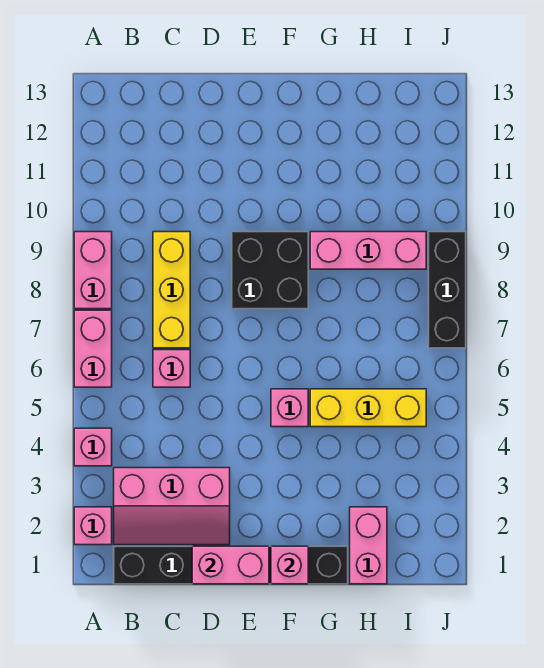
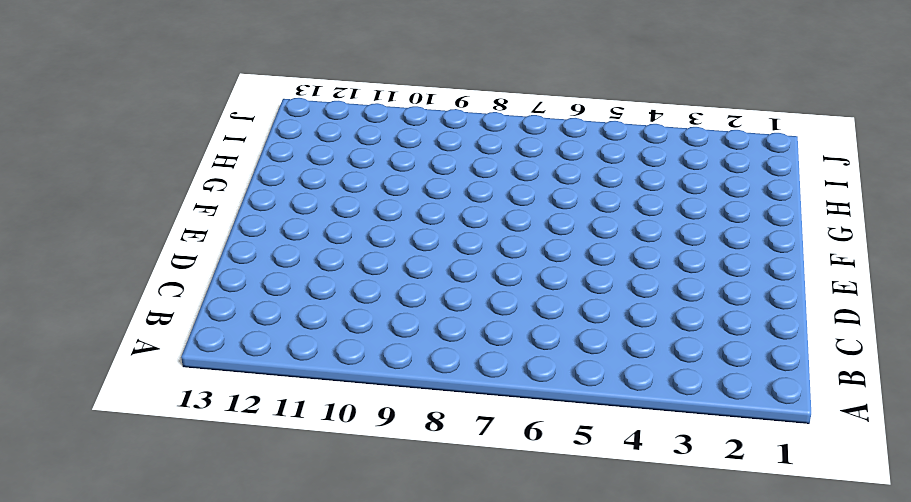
none -> pink 1x1 brick [74,507,112,545]
none -> pink 1x1 brick [74,428,112,466]
none -> pink 1x2 brick [74,310,112,387]

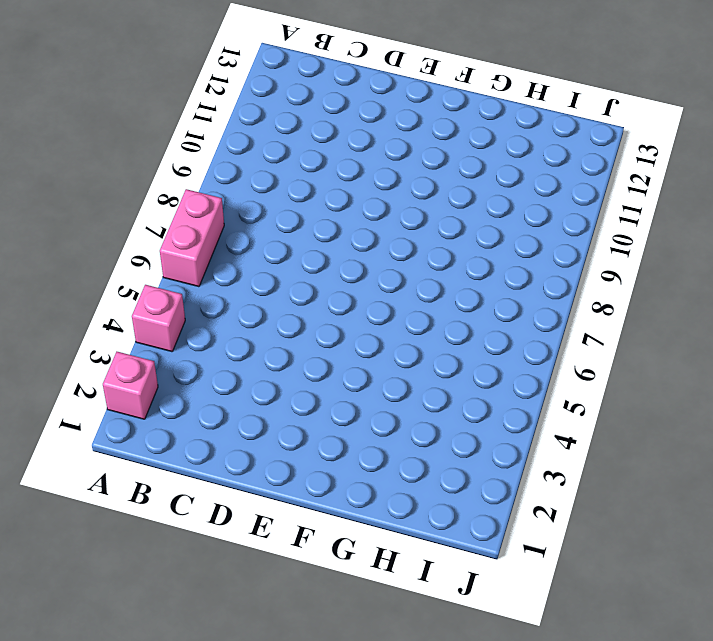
none -> pink 1x2 brick [74,232,112,309]
none -> black 1x6 brick [114,546,348,584]
none -> pink 2x3 slope [114,468,230,545]

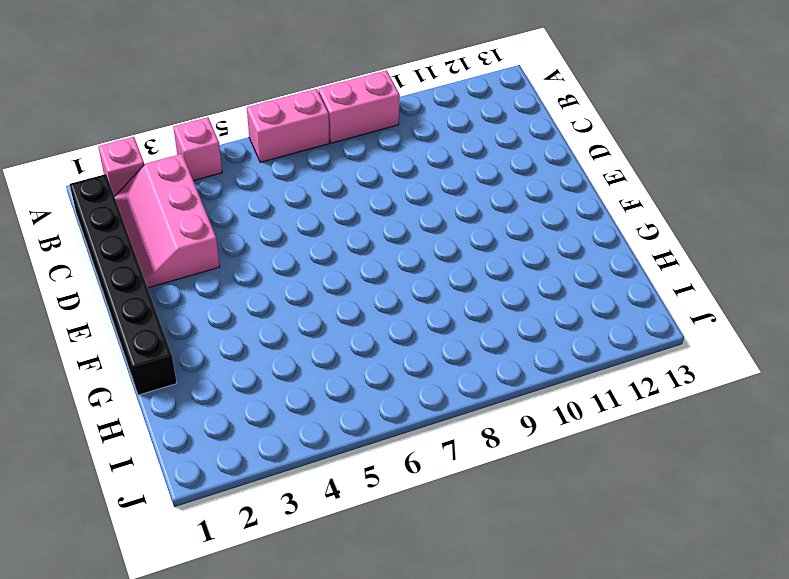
none -> pink 1x1 brick [153,350,190,387]
none -> yellow 1x3 brick [153,232,190,348]
none -> black 2x2 brick [232,232,308,309]

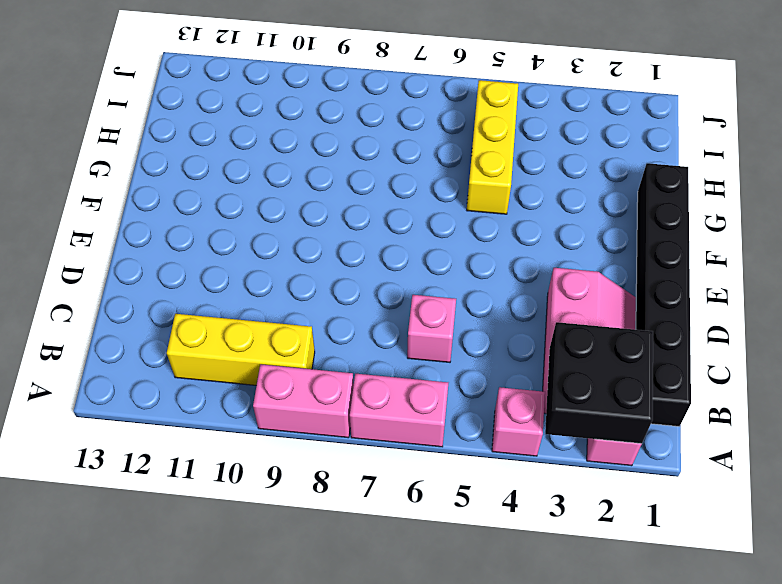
black 2x2 brick [545,322,653,444] -> black 2x2 brick moved to [232,232,308,309]
yellow 1x3 brick [167,314,315,385] -> yellow 1x3 brick moved to [153,232,190,348]
none -> pink 1x1 brick [271,389,308,427]
none -> pink 1x3 brick [310,232,426,269]
none -> pink 1x2 brick [350,507,387,584]

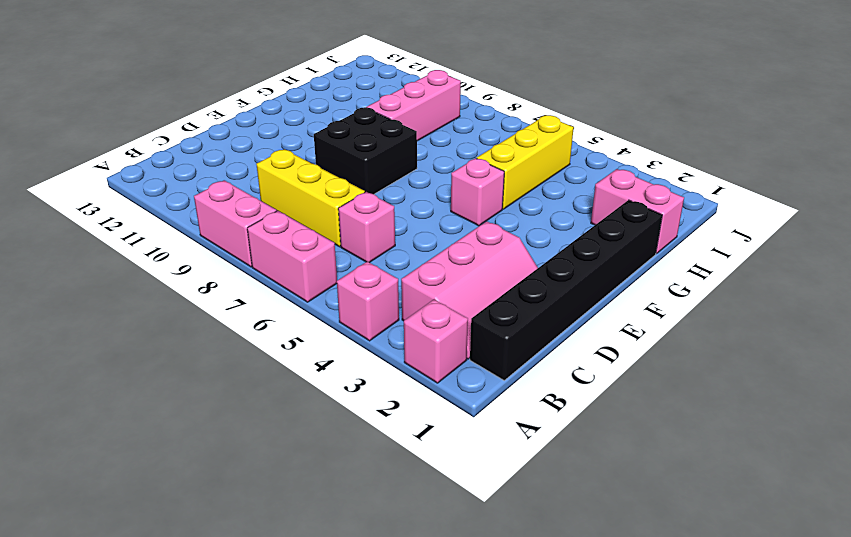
none -> black 1x3 brick [428,232,466,348]
none -> pink 1x2 brick [192,546,269,584]
none -> pink 1x1 brick [271,546,308,584]

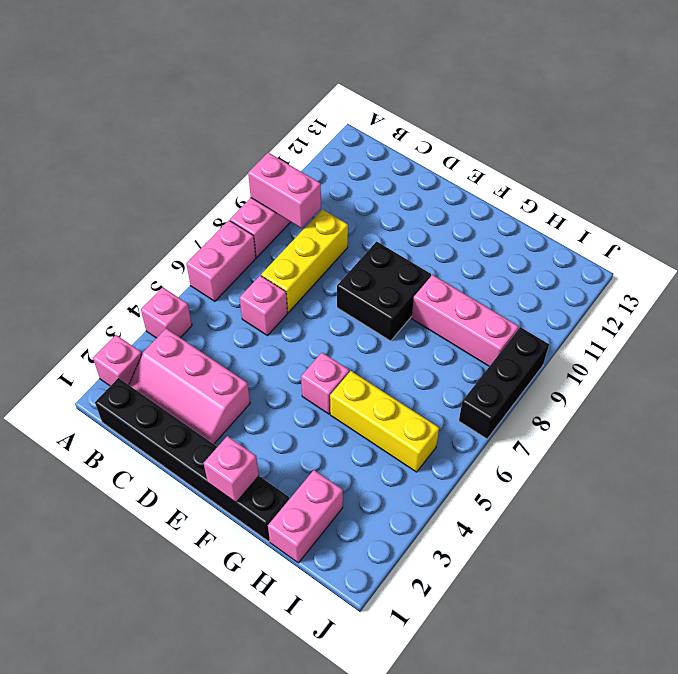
pink 1x2 brick [248,152,321,228] -> pink 1x2 brick moved to [192,546,269,584]

